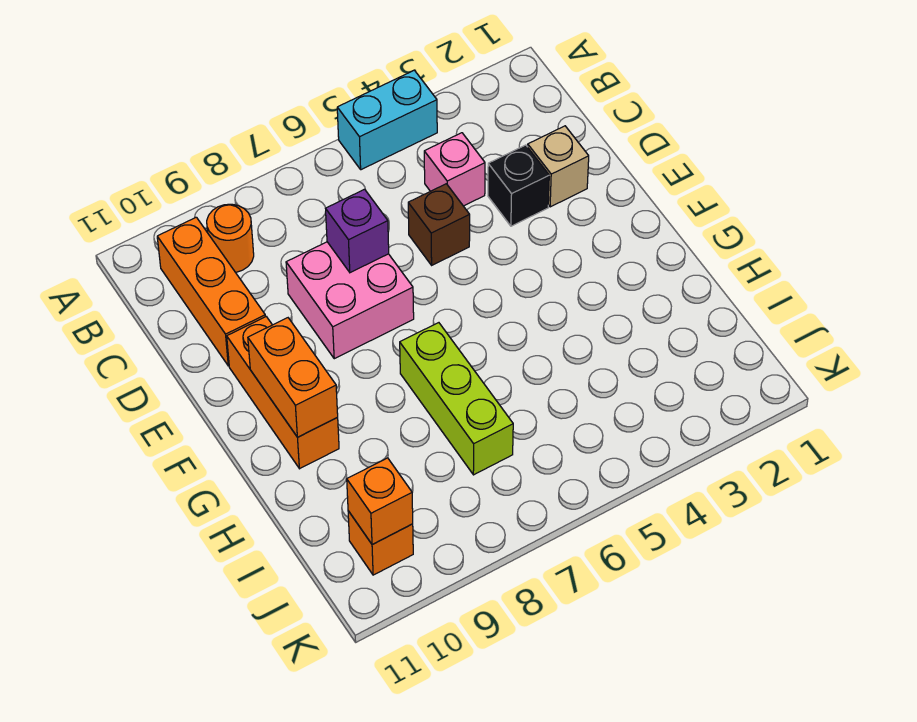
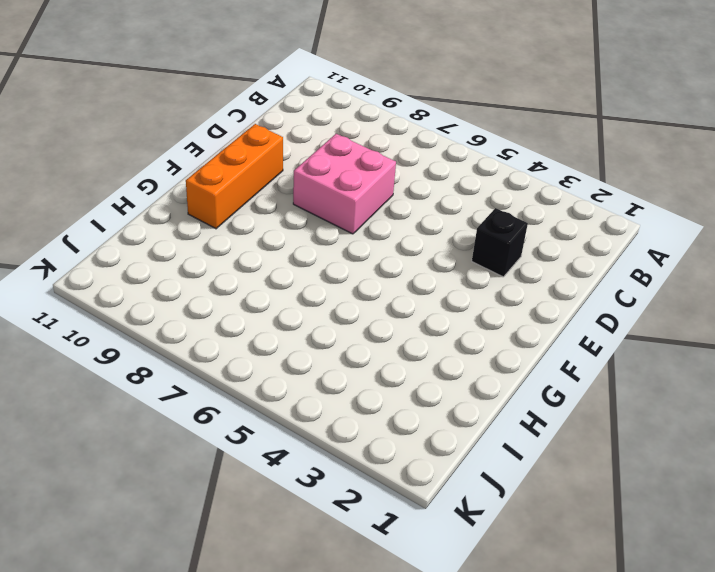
none -> cyan 1x2 brick [337,70,437,170]
none -> orange 1x1 round brick [207,204,254,272]
none -> orange 1x3 brick [157,217,265,366]

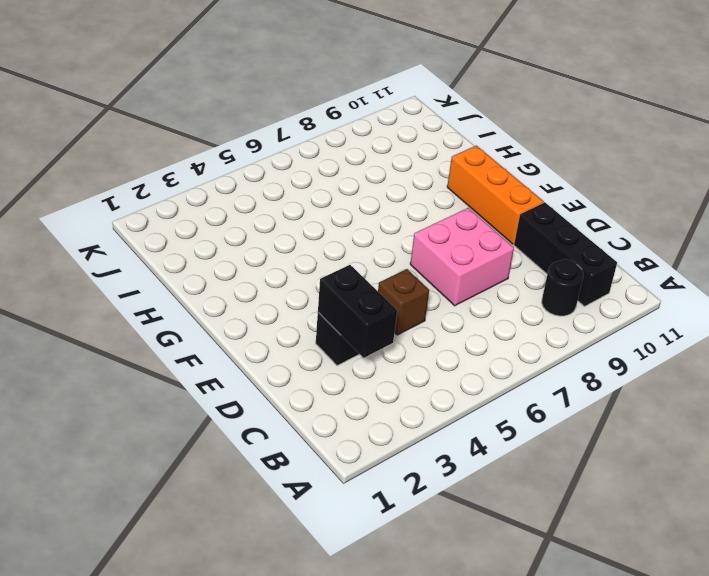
black 1x1 round brick [542,259,583,316] -> orange 1x1 round brick [207,204,254,272]
black 1x3 brick [514,202,617,306] -> orange 1x3 brick [157,217,265,366]
black 1x2 brick [318,265,397,358] -> none
none -> cyan 1x2 brick [337,70,437,170]
none -> pink 1x1 brick [424,133,485,206]
none -> tan 1x1 brick [528,126,589,207]

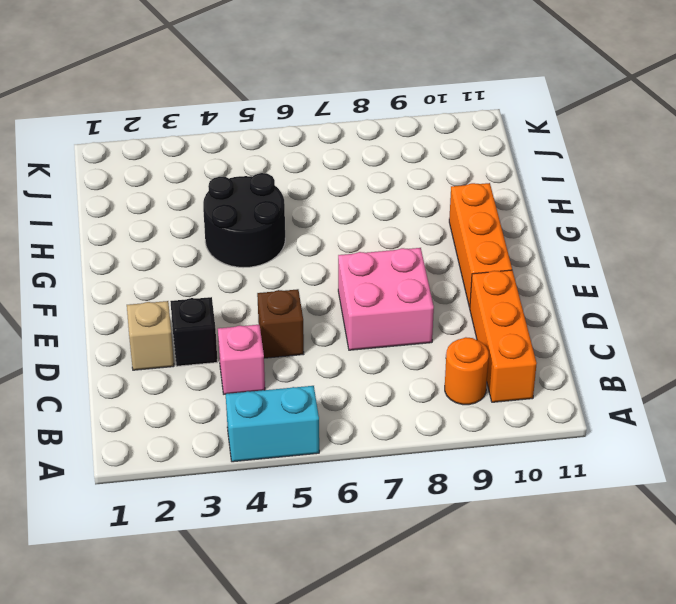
black 2x2 round brick [203,173,285,268] -> none
none -> lime 1x3 brick [400,323,513,475]
none -> orange 1x1 brick [348,511,413,575]
none -> purple 1x1 brick [326,189,389,273]

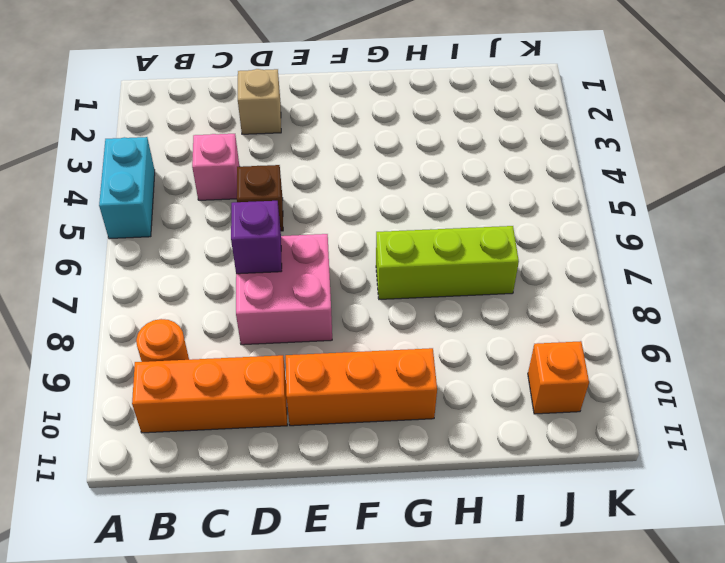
none -> black 1x1 brick [488,145,549,226]
none -> orange 1x2 brick [248,318,338,437]
none -> orange 1x1 brick [347,458,413,545]

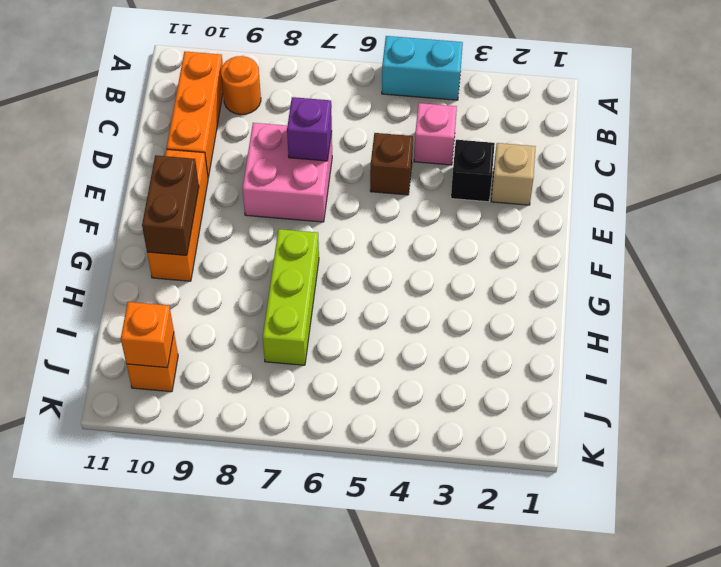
brown 1x2 brick [142,155,199,255] -> orange 1x2 brick [248,318,338,437]

